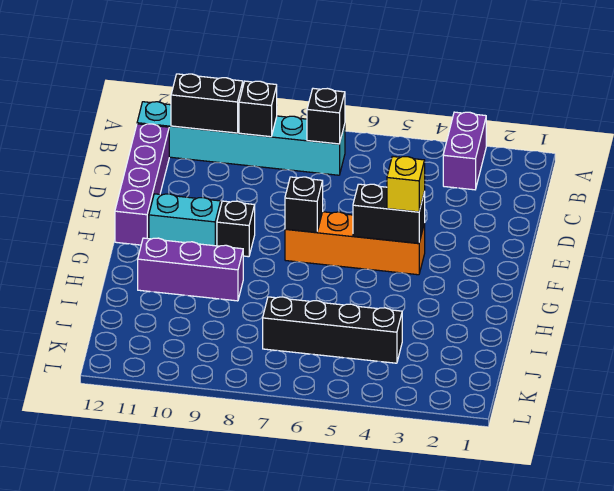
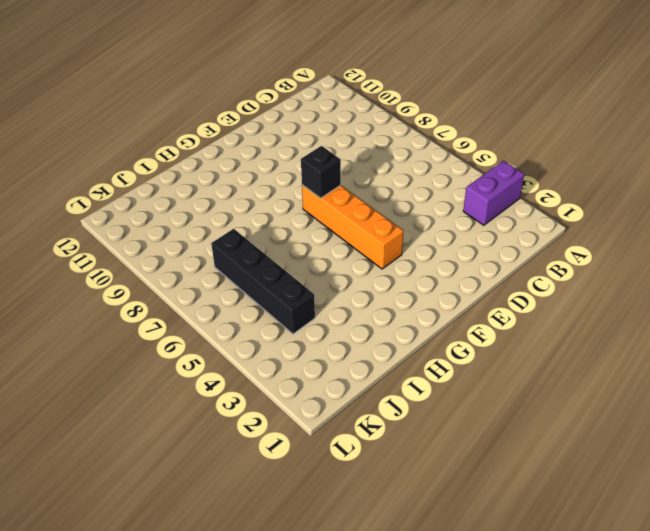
none -> cyan 1x6 brick [137,102,345,175]
none -> purple 1x4 brick [115,124,169,245]
none -> black 1x1 brick [217,201,255,257]

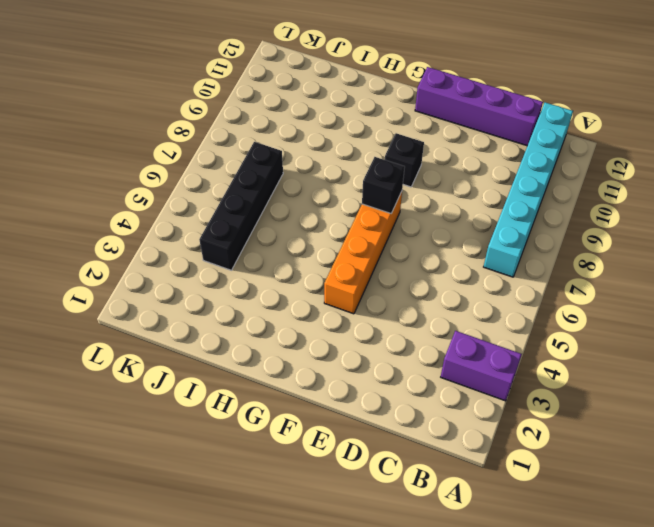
none -> cyan 1x2 brick [149,194,221,246]
none -> purple 1x3 brick [138,238,243,301]
none -> black 1x1 brick [307,88,345,144]

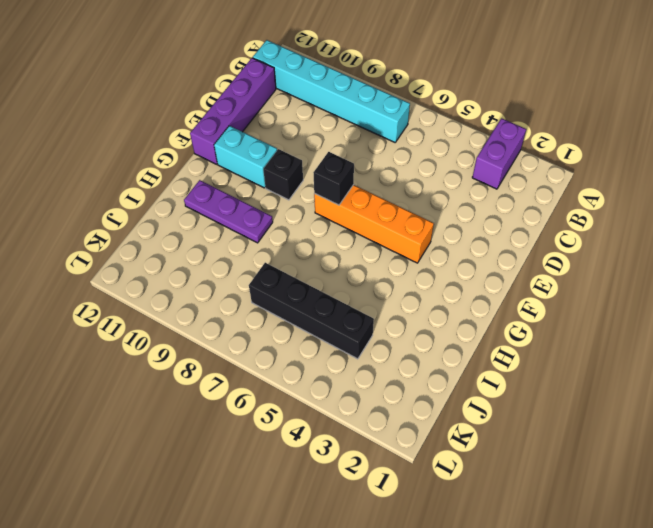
purple 1x3 plate [184,180,273,243] -> purple 1x3 brick [138,238,243,301]
none -> black 1x1 brick [307,88,345,144]
none -> black 1x1 brick [239,81,277,137]
none -> black 1x2 brick [171,74,243,133]

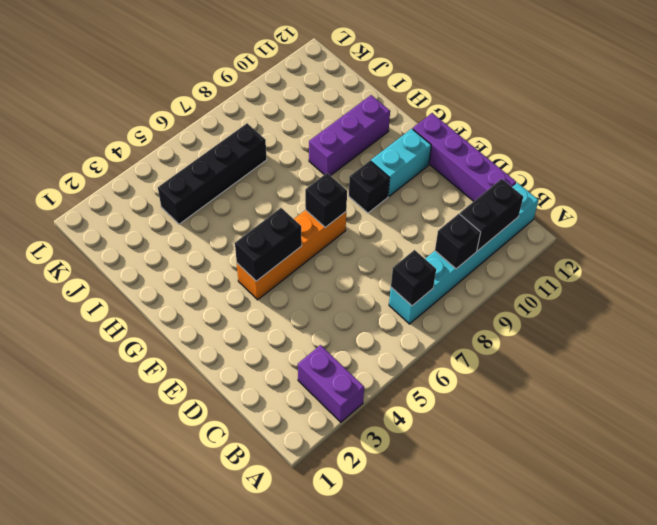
none -> yellow 1x1 brick [387,156,425,212]

